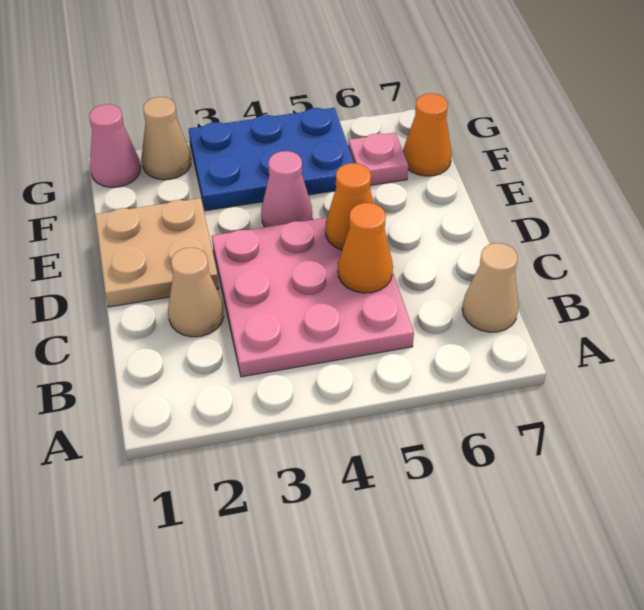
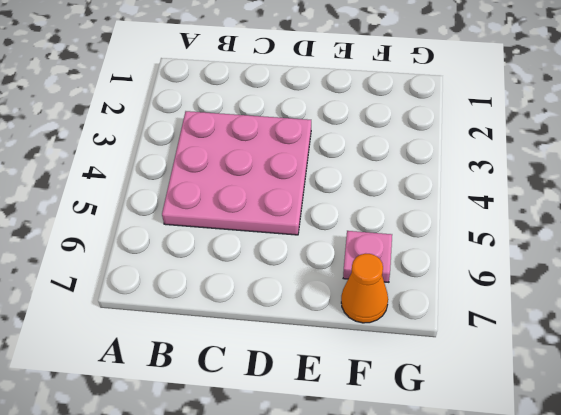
none -> tan 1x1 cone [462,243,519,332]
none -> tan 1x1 cone [168,248,224,337]
none -> tan 2x2 plate [95,198,219,307]

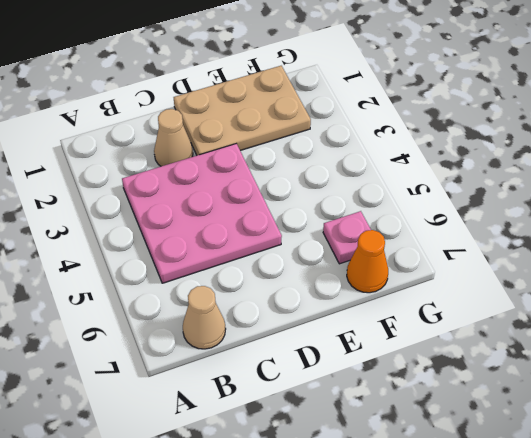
tan 2x3 plate [174,66,311,155] -> tan 2x2 plate [95,198,219,307]
none -> pink 1x1 cone [261,151,312,227]
none -> blue 2x3 plate [189,108,354,211]
none -> pink 1x1 cone [89,104,140,187]

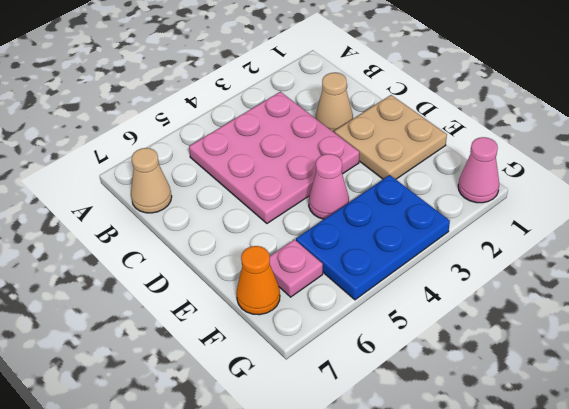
none -> tan 1x1 cone [142,97,191,180]
none -> orange 1x1 cone [338,203,393,293]
none -> orange 1x1 cone [326,163,374,250]

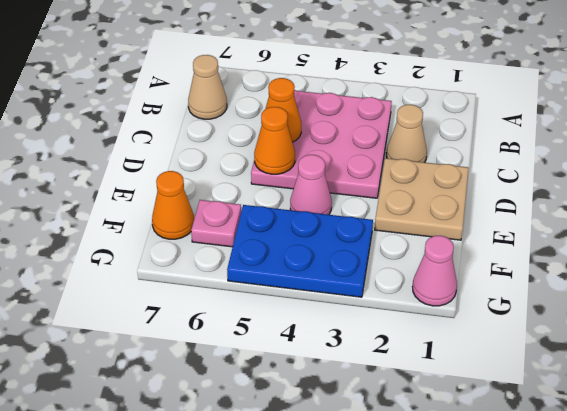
none -> tan 1x1 cone [142,97,191,180]

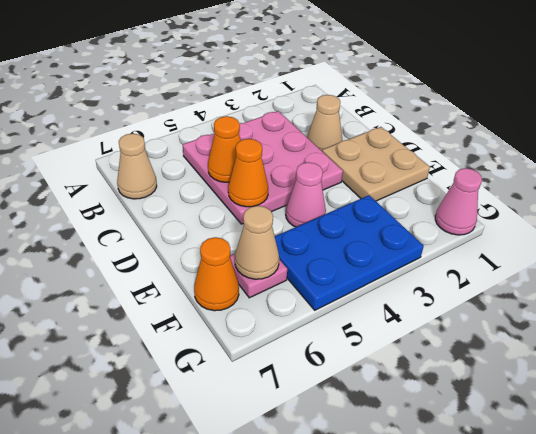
tan 1x1 cone [235,206,279,279] -> tan 1x1 cone moved to [142,97,191,180]

